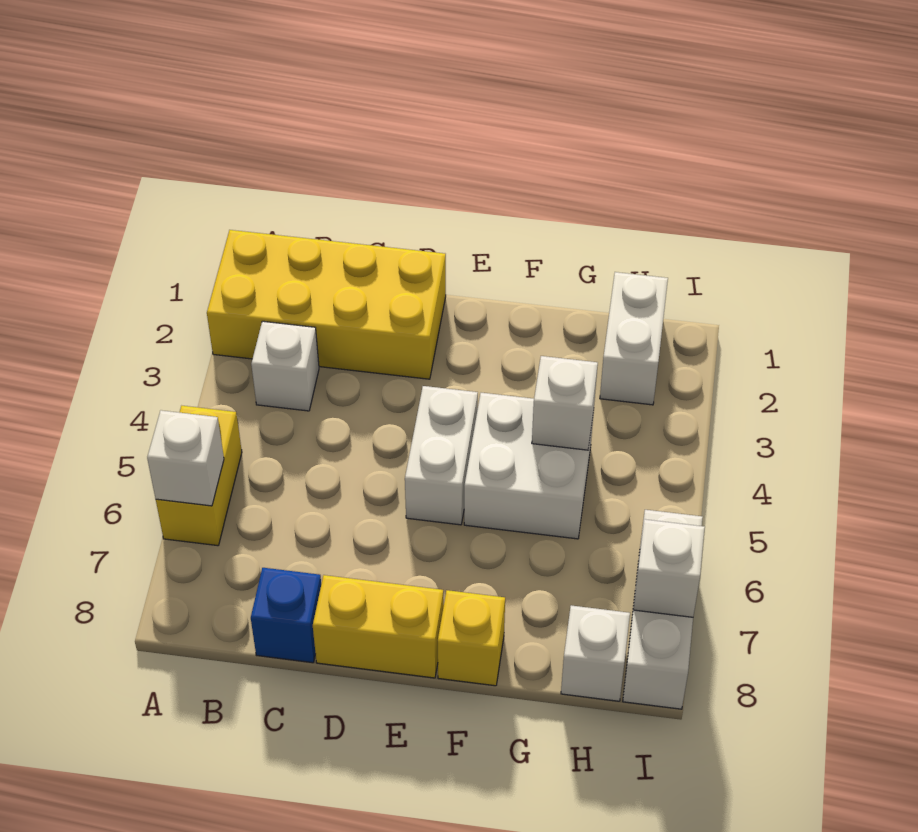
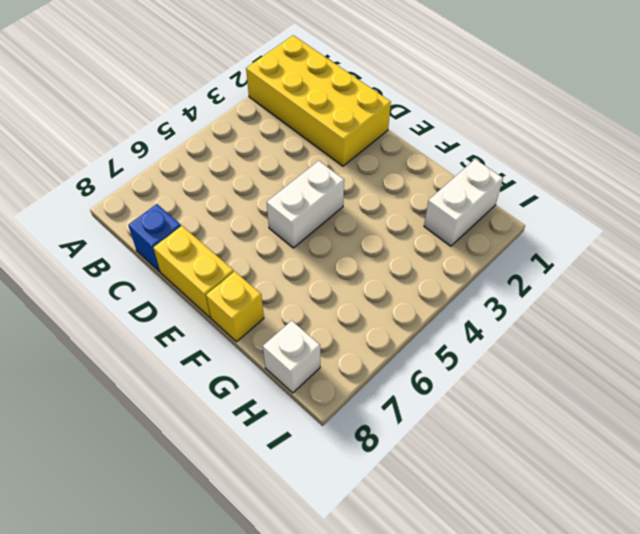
none -> yellow 1x2 brick [156,406,242,546]
none -> white 1x1 brick [251,321,319,411]
none -> white 2x2 brick [464,393,594,539]

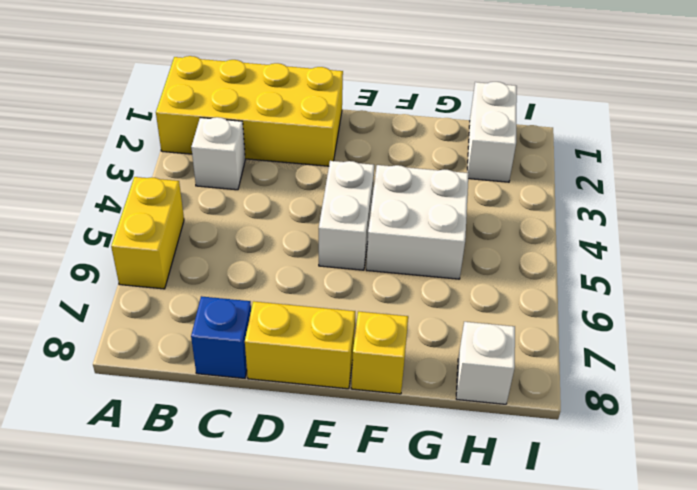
none -> white 1x3 brick [623,510,703,709]
none -> white 1x1 brick [147,410,224,506]
none -> white 1x1 brick [532,356,598,450]

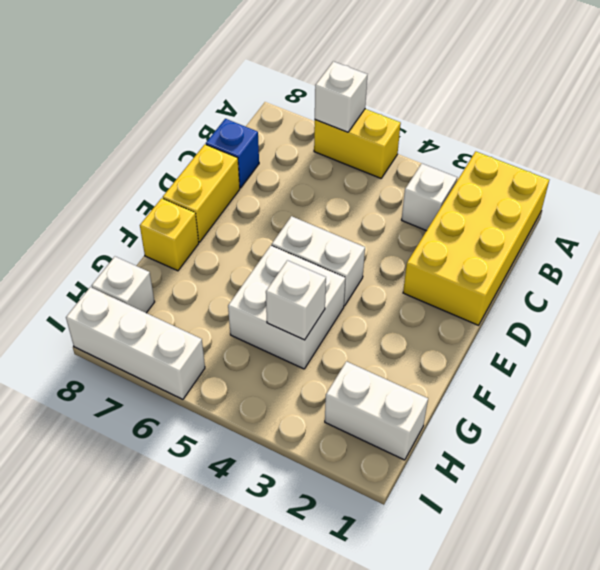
none -> white 1x1 brick [634,519,705,617]

